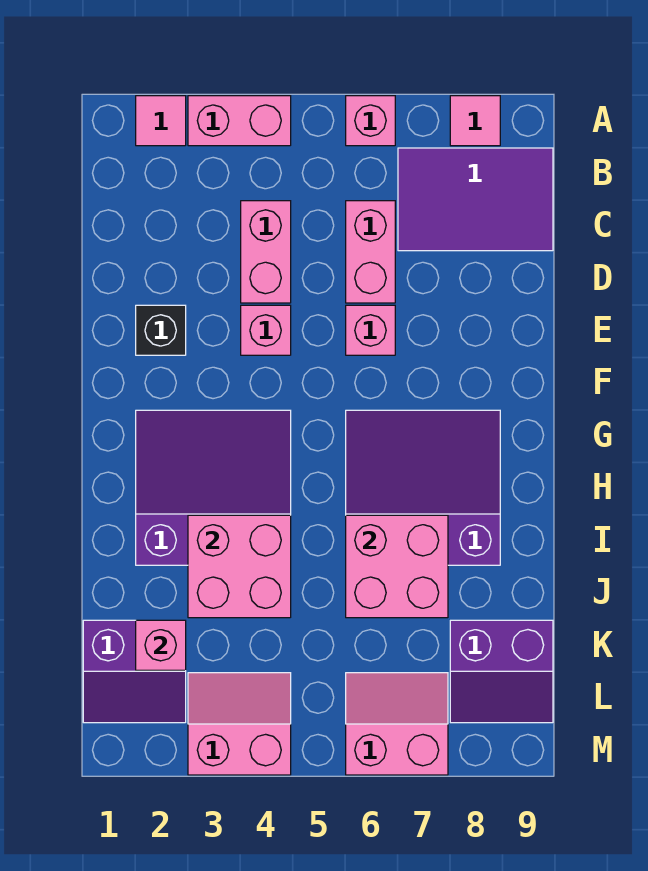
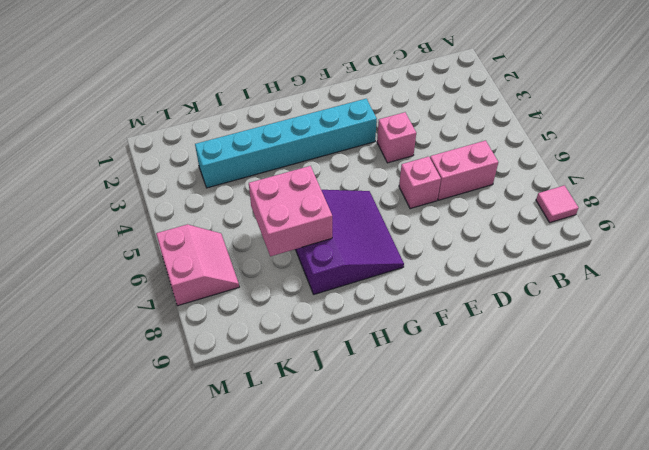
cyan 1x6 brick [195,99,377,188] -> purple 3x3 slope [136,410,291,565]
none -> pink 1x1 tile [136,96,186,146]
none -> pink 1x2 brick [188,96,291,146]
none -> pink 1x1 brick [346,96,395,146]

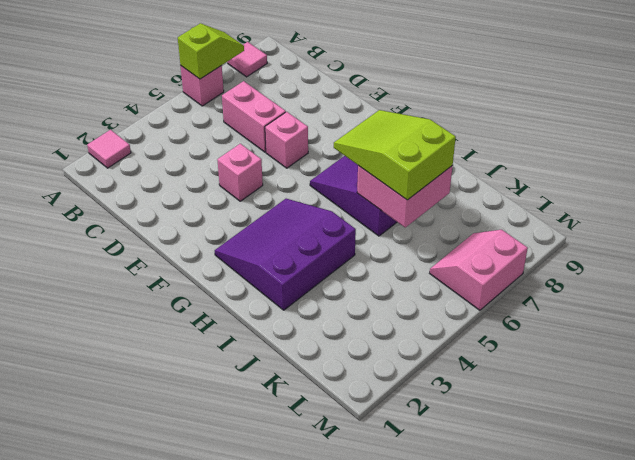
lime 1x2 slope [178,23,244,79] -> none
lime 2x3 slope [334,110,456,200] -> none
none -> pink 1x2 brick [188,96,291,146]
none -> purple 2x3 tile [398,148,553,251]
none -> pink 1x2 brick [241,201,291,303]

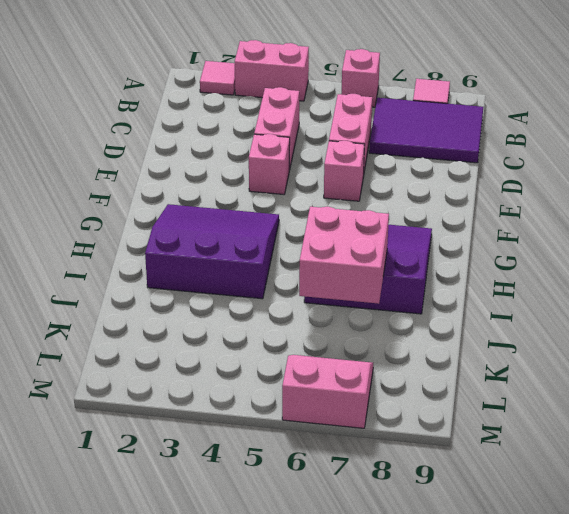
none -> black 1x1 brick [136,305,186,355]
none -> purple 2x2 slope [83,620,186,723]
none -> purple 2x2 slope [450,620,553,723]

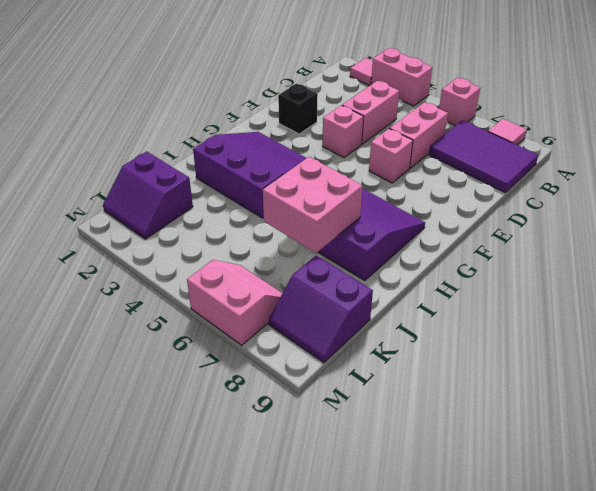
none -> pink 2x2 slope [188,673,291,775]
none -> pink 2x2 brick [188,515,291,618]
none -> pink 1x1 brick [136,620,186,670]

